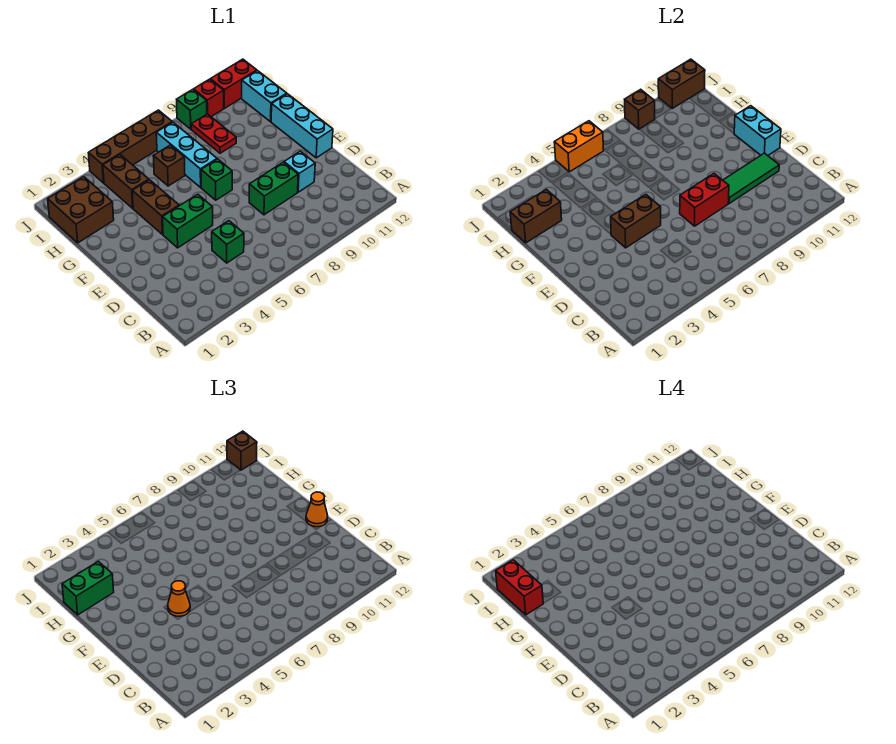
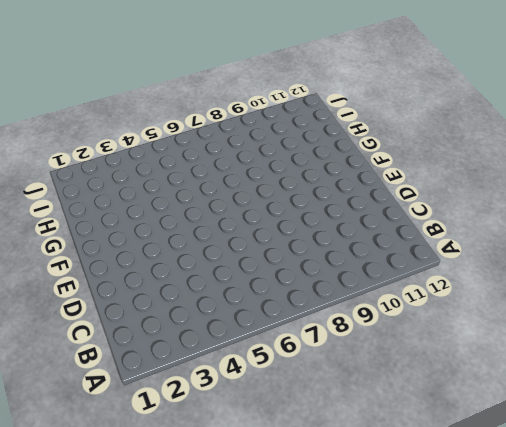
none -> green 1x1 brick [212,221,244,263]
none -> green 1x2 brick [249,162,298,215]
none -> cyan 1x1 brick [284,151,315,192]
none -> green 1x2 brick [163,194,213,248]

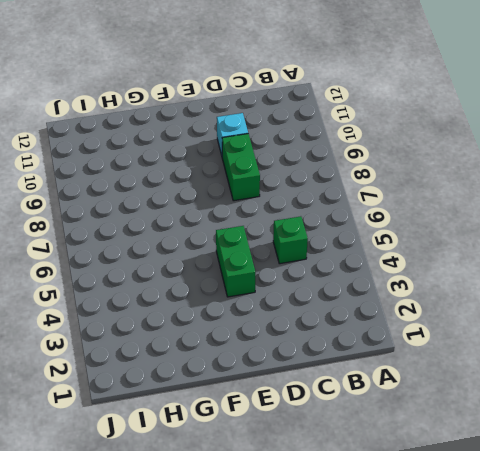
none -> cyan 1x3 brick [271,94,333,158]
none -> brown 1x2 brick [132,180,179,235]
none -> green 1x1 brick [201,159,232,200]
none -> cyan 1x3 brick [156,122,217,187]

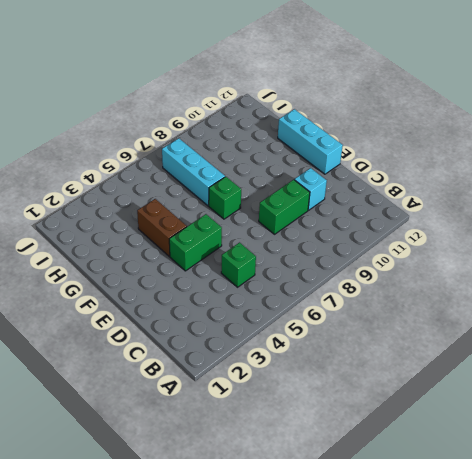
none -> brown 2x2 brick [48,177,114,243]
none -> brown 1x2 brick [103,155,149,208]
none -> brown 1x1 brick [153,145,185,186]
none -> red 1x2 plate [191,114,236,153]

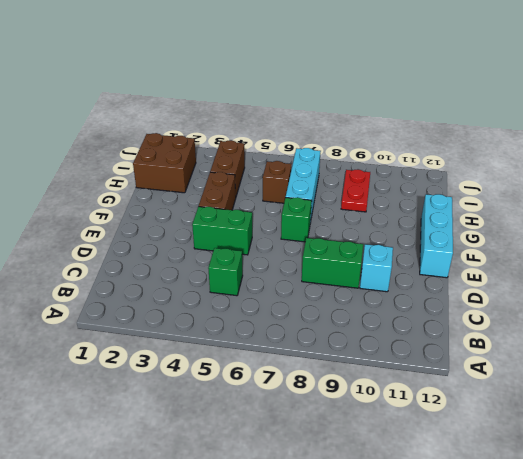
none -> cyan 1x2 brick [242,71,287,122]
none -> brown 1x4 brick [89,110,172,183]
none -> green 1x1 brick [176,89,207,129]
none -> red 1x1 brick [194,79,224,117]

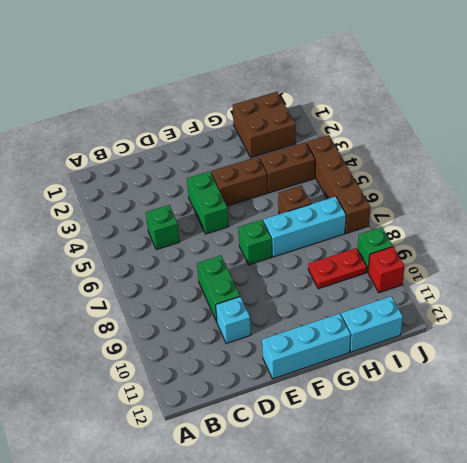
none -> red 1x2 brick [210,59,257,108]
none -> red 1x2 brick [680,174,729,226]
none -> green 1x3 tile [723,153,779,203]
none -> brown 1x2 brick [611,194,661,248]

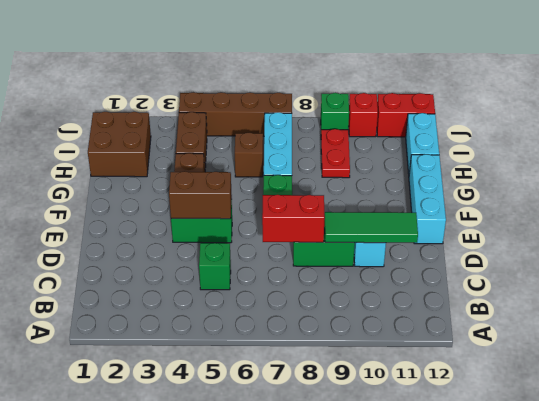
none -> cyan 1x2 brick [734,106,781,155]
none -> brown 1x2 brick [510,189,562,243]
none -> orange 1x2 brick [554,121,604,172]
none -> brown 1x1 brick [624,89,655,129]

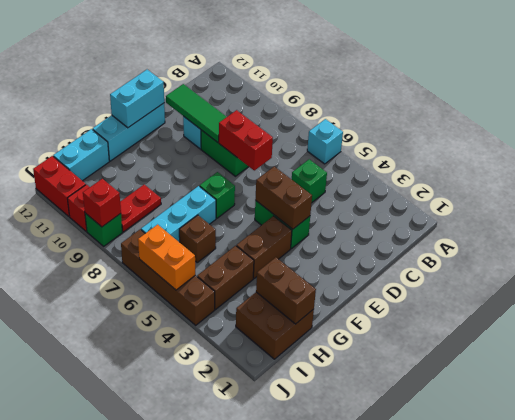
cyan 1x1 brick [307,119,343,164] -> none
red 1x1 brick [83,179,121,227] -> brown 1x1 brick [624,89,655,129]
none -> brown 1x2 brick [658,59,705,108]
none -> orange 1x1 cone [168,581,190,616]
none -> orange 1x1 cone [306,492,328,527]
none -> green 1x2 brick [62,561,114,615]

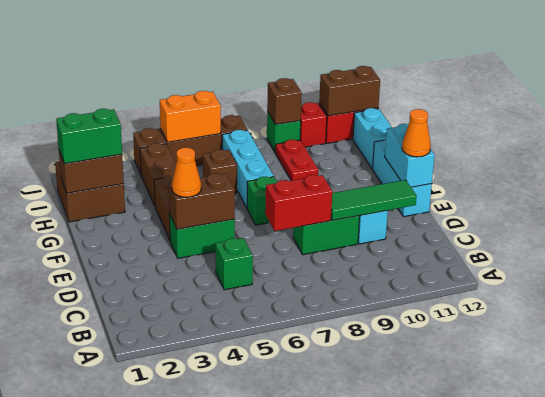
none -> brown 1x1 brick [227,431,257,470]
none -> red 1x2 brick [496,560,543,615]

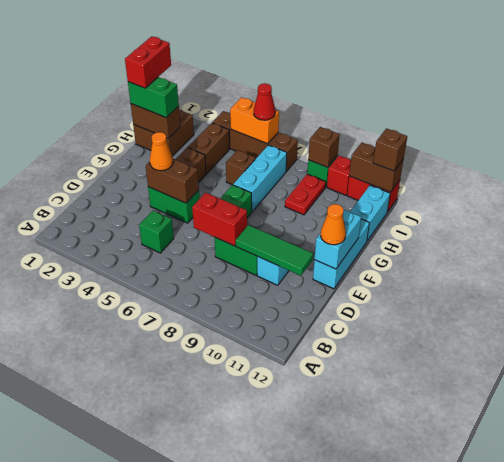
red 1x1 cone [254,83,275,120] -> none

